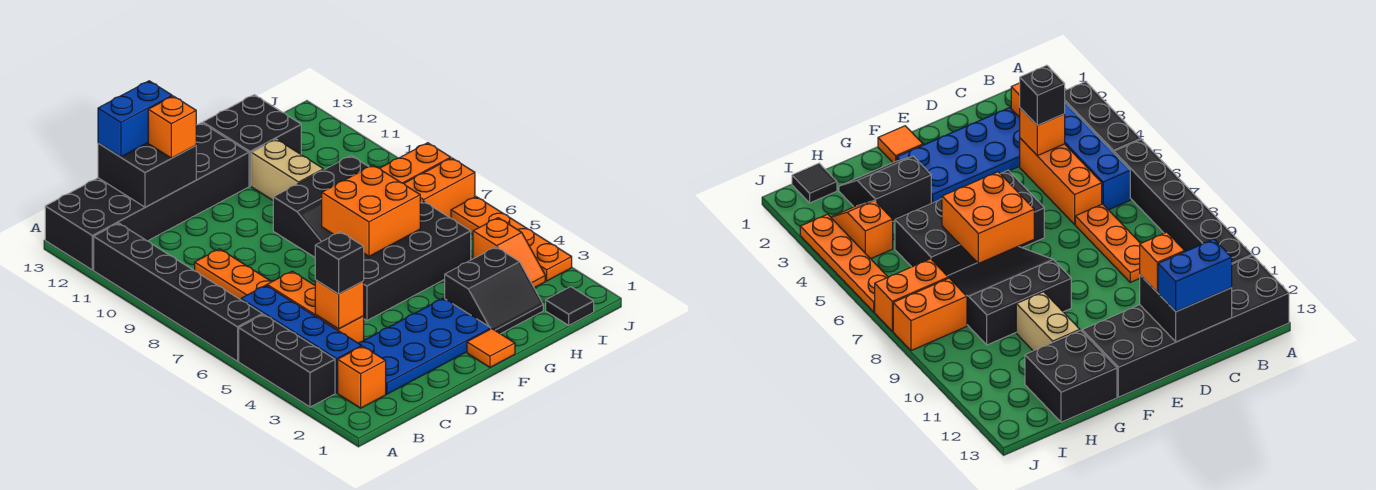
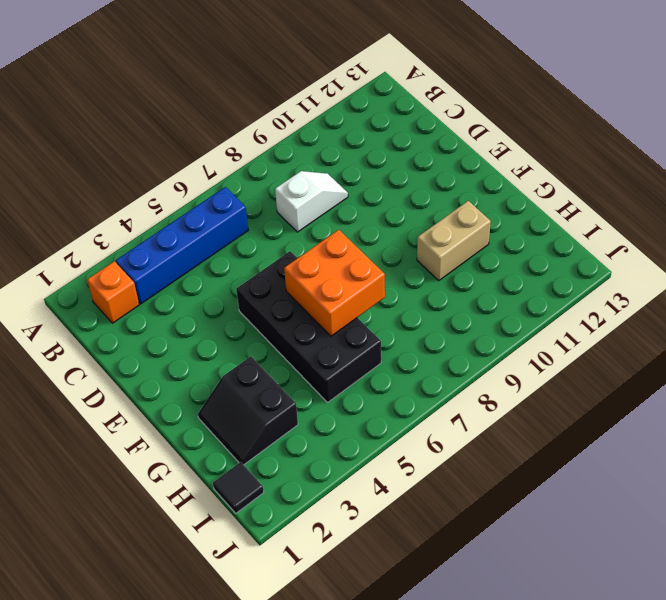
white 1x2 slope [275,171,348,232] -> orange 1x3 plate [195,249,272,300]
none -> black 1x3 brick [239,315,335,407]
none -> black 1x6 brick [94,223,263,361]
none -> black 2x6 brick [45,123,249,270]

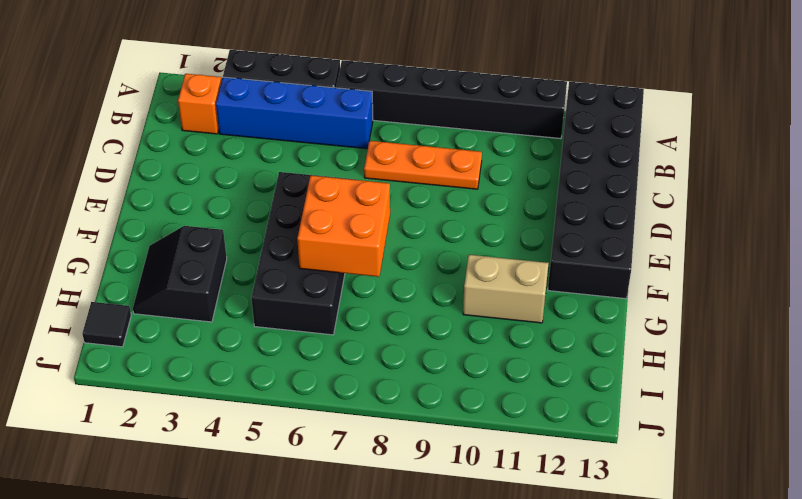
none -> blue 2x4 plate [359,298,491,394]
none -> orange 1x3 brick [267,271,364,343]
none -> orange 1x1 tile [467,329,515,367]

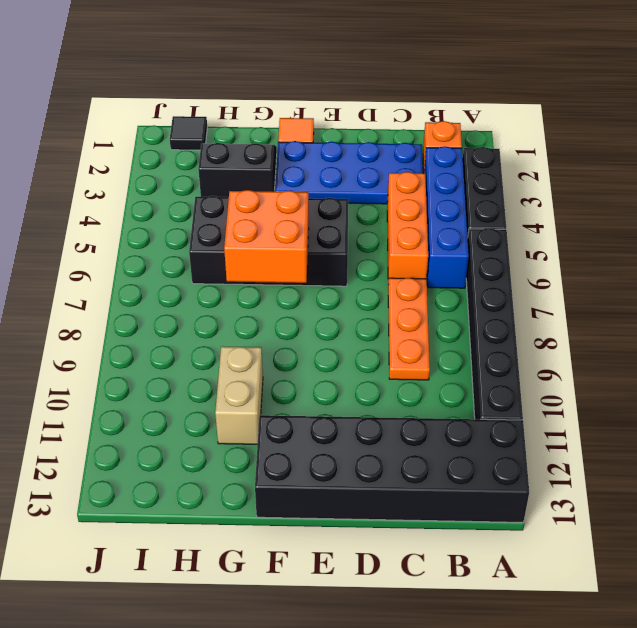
none -> black 3x3 slope [273,156,368,257]
none -> black 2x2 brick [203,95,301,186]
none -> orange 1x2 slope [473,218,545,288]

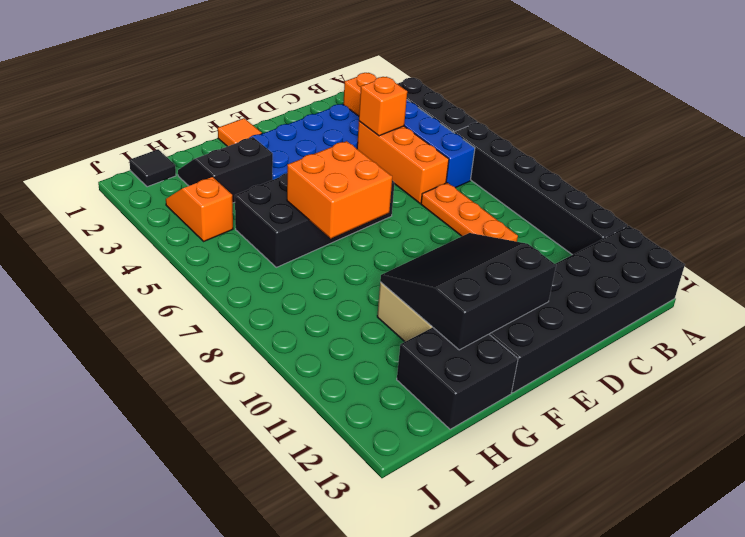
black 3x3 slope [380,233,556,350] -> black 3x3 slope moved to [273,156,368,257]
none -> orange 1x2 brick [404,158,475,218]
none -> orange 1x2 brick [380,143,451,183]
none -> orange 1x4 plate [451,197,572,281]

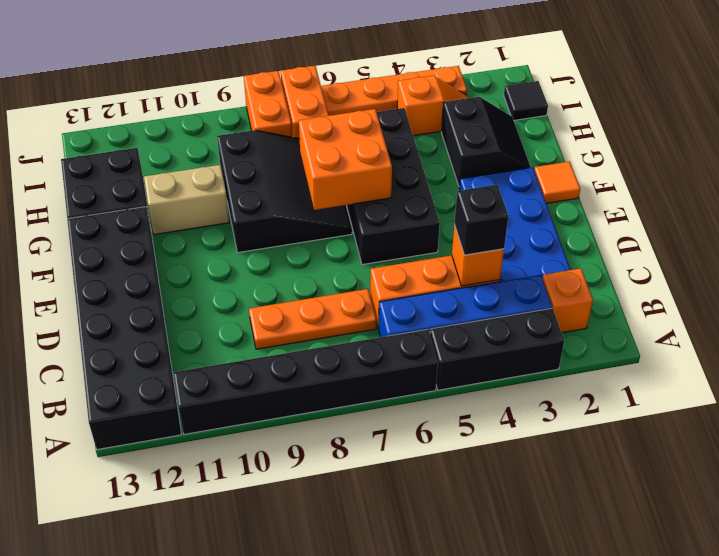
none -> black 2x2 brick [98,143,196,207]
none -> blue 1x2 brick [98,81,172,157]
none -> orange 1x1 brick [148,96,196,158]

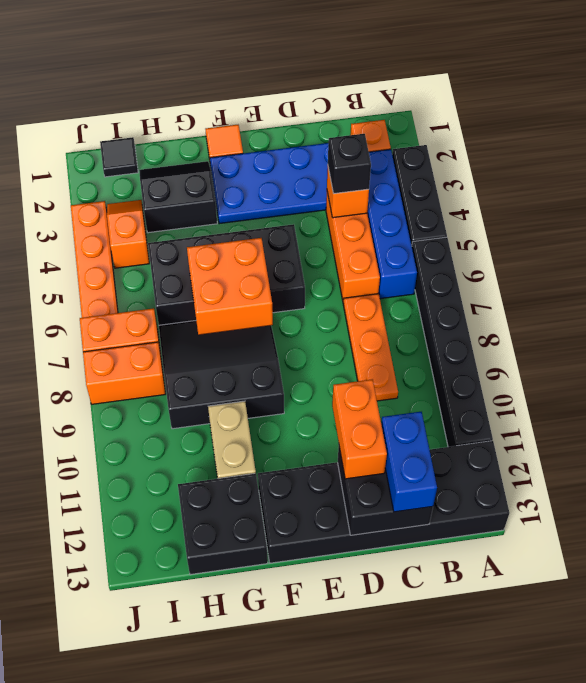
blue 1x2 brick [381,412,437,512] -> blue 1x2 brick turned to [98,81,172,157]
orange 1x2 brick [332,379,387,479] -> orange 1x1 brick [148,96,196,158]

